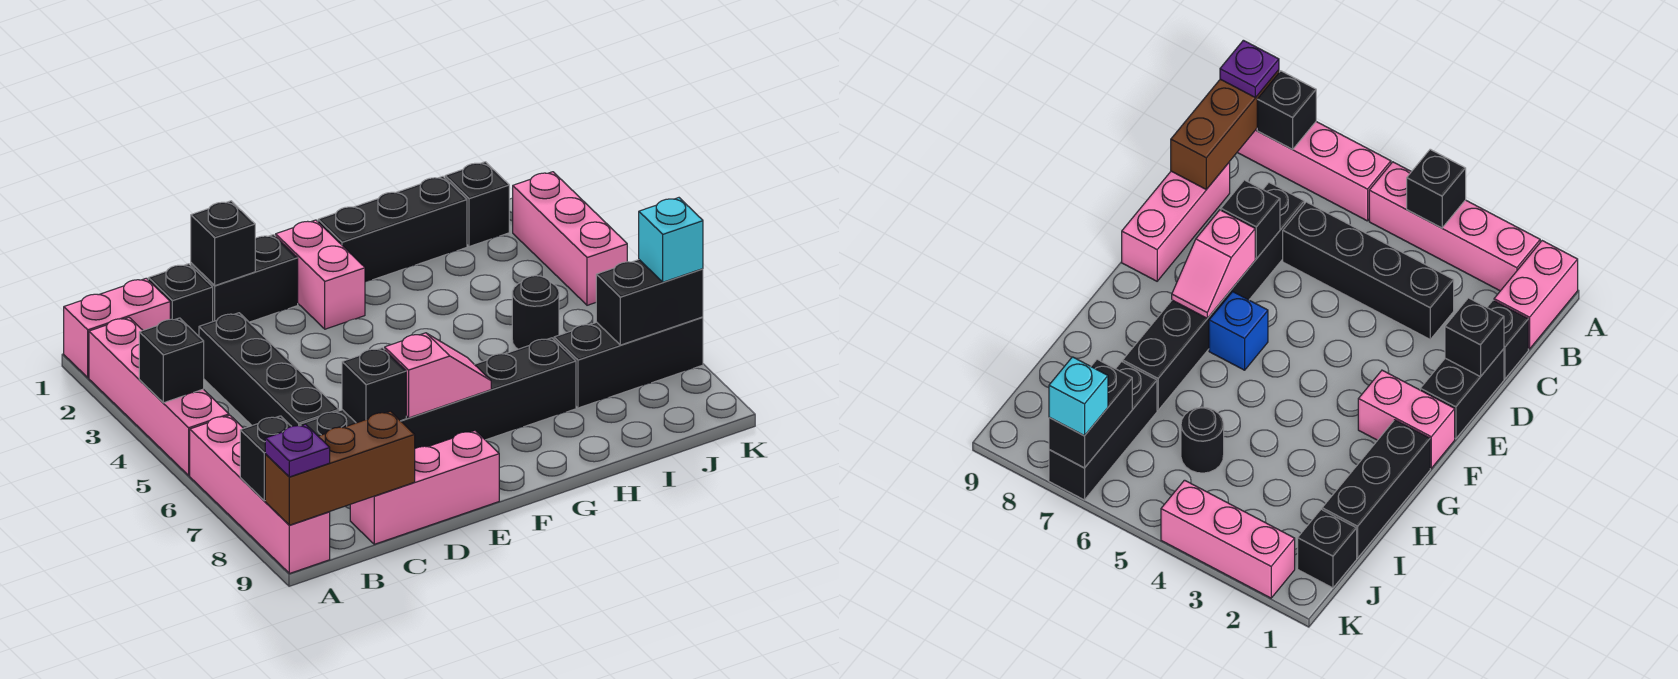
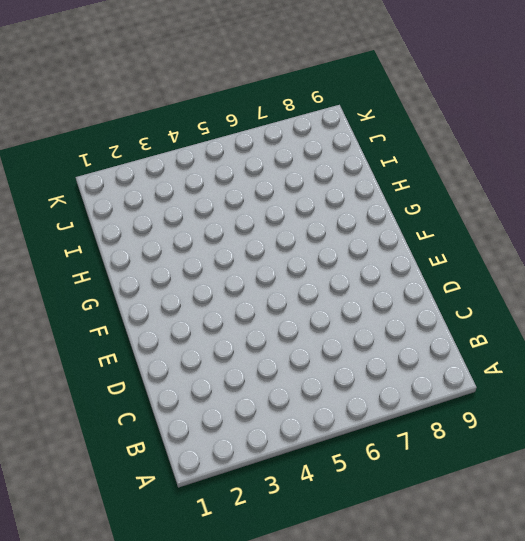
none -> pink 1x2 brick [64,278,170,378]
none -> pink 1x4 brick [89,318,229,475]
none -> pink 1x4 brick [190,415,330,573]

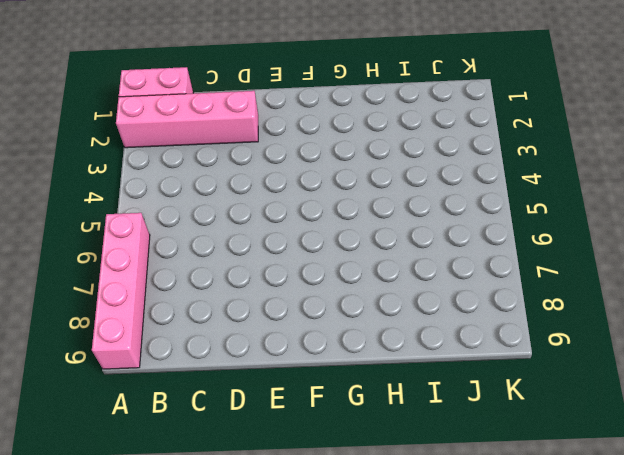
pink 1x4 brick [116,91,258,148] -> pink 1x4 brick turned to [89,318,229,475]
none -> black 1x1 brick [148,264,213,336]
none -> black 1x4 brick [199,313,339,426]
none -> black 1x6 brick [300,338,576,448]

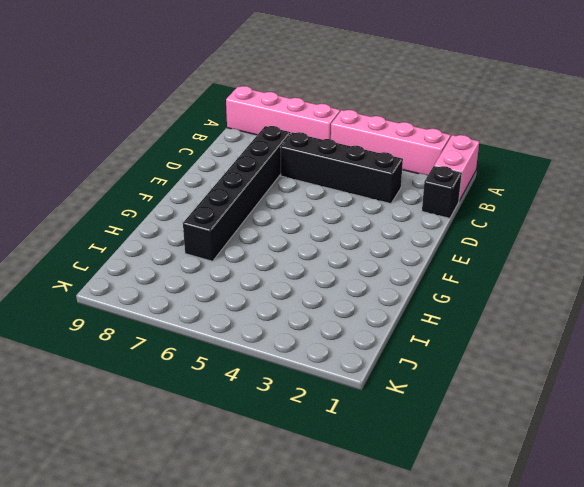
none -> pink 1x3 brick [350,431,499,544]
none -> black 1x2 brick [191,235,298,322]
none -> pink 1x2 brick [276,220,365,329]

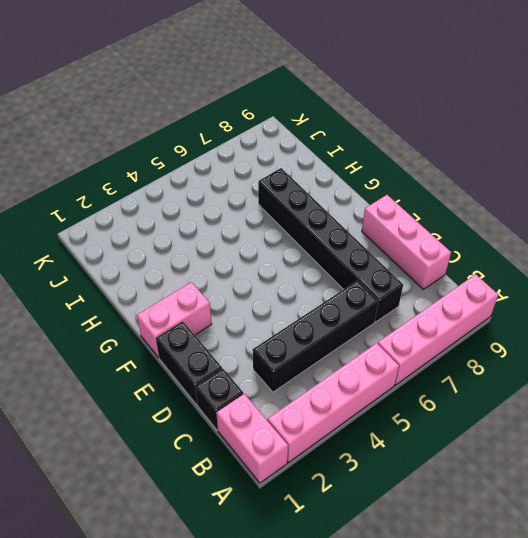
none -> blue 1x1 brick [1209,292,1268,370]
none -> black 1x3 brick [318,176,467,282]
none -> black 1x1 round brick [512,276,559,349]

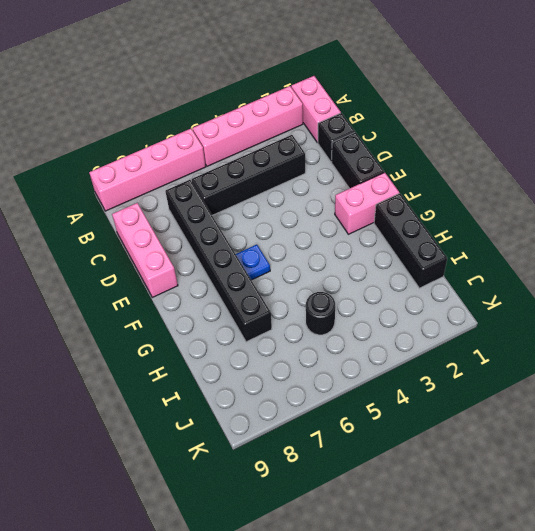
blue 1x1 plate [236,245,270,280] -> blue 1x1 brick [1209,292,1268,370]
none -> black 1x3 brick [554,317,703,408]
none -> black 1x1 brick [445,162,509,247]
none -> pink 1x3 brick [513,172,627,305]

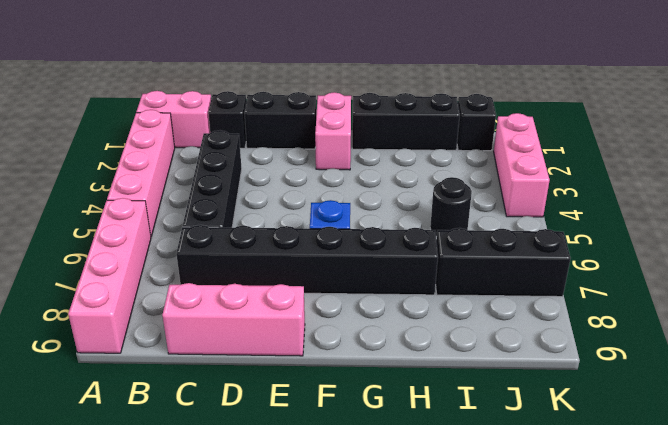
none -> black 1x1 brick [139,318,204,403]
none -> black 1x1 brick [240,416,291,501]
none -> brown 1x3 brick [265,411,415,525]

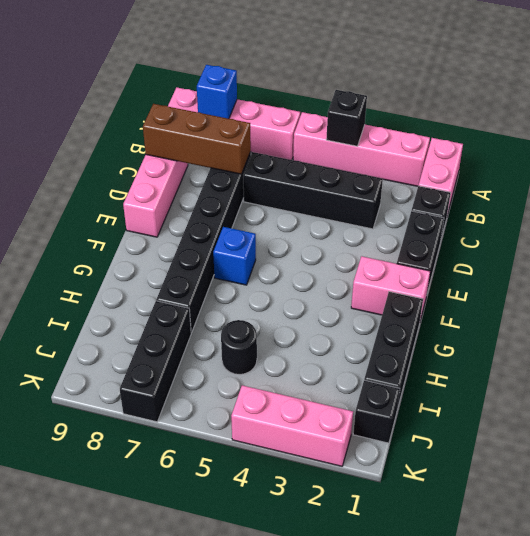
blue 1x1 brick [197,65,237,119] -> black 1x1 brick [240,416,291,501]
brown 1x3 brick [143,104,251,174] -> brown 1x3 brick turned to [265,411,415,525]
none -> black 1x1 brick [191,201,255,286]
none -> black 1x1 brick [342,348,406,423]
none -> pink 1x2 slope [385,333,491,418]

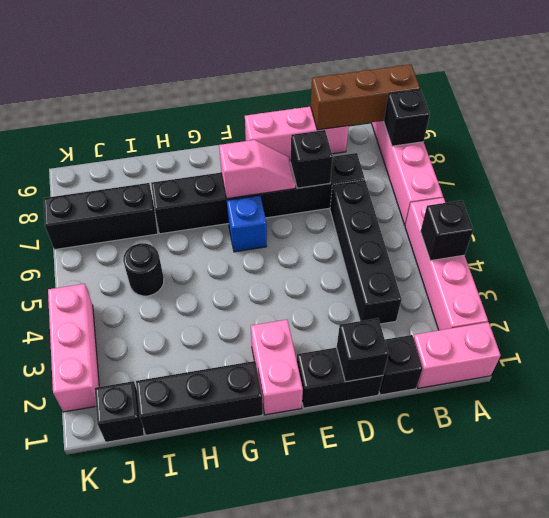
pink 1x2 slope [219,140,296,199] -> pink 1x2 slope turned to [385,333,491,418]
none -> black 1x2 brick [596,260,703,345]
none -> purple 1x1 plate [265,424,330,477]
none -> cyan 1x1 brick [639,198,703,282]

